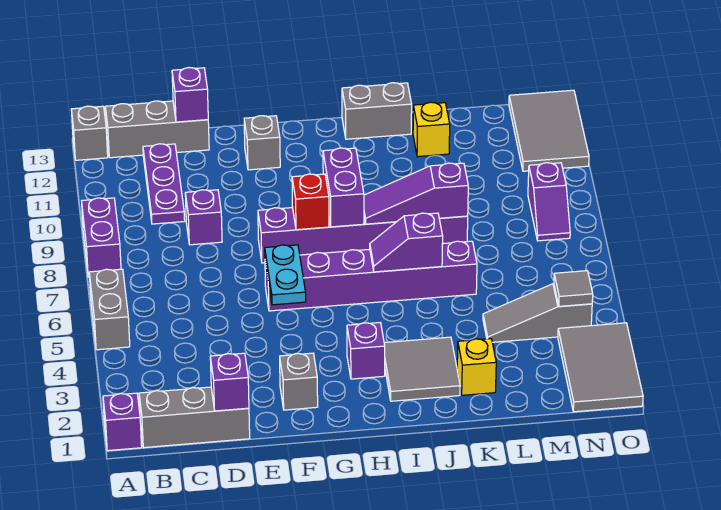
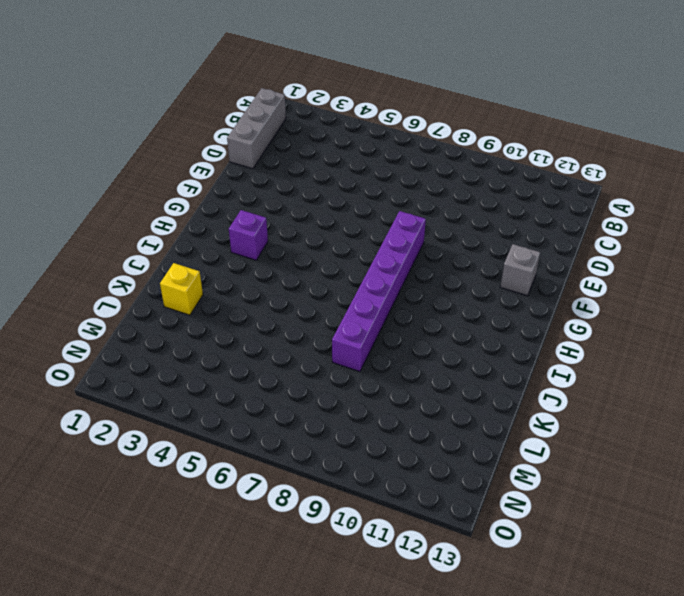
none -> purple 1x1 brick [103,393,142,451]
none -> grey 1x2 brick [89,269,130,350]
none -> purple 1x2 brick [82,198,121,277]

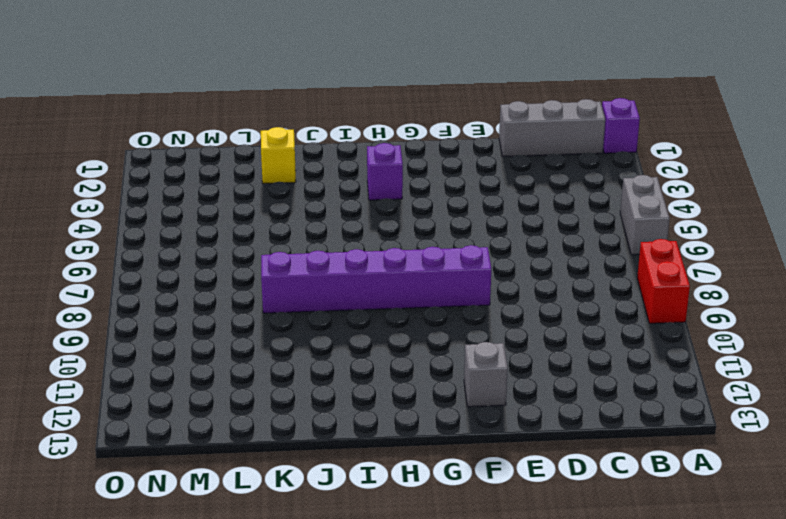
red 1x2 brick [637,239,690,323] -> purple 1x2 brick [82,198,121,277]
none -> grey 1x1 brick [71,106,108,160]
none -> grey 1x3 brick [105,101,209,158]
none -> purple 1x3 plate [143,144,185,224]

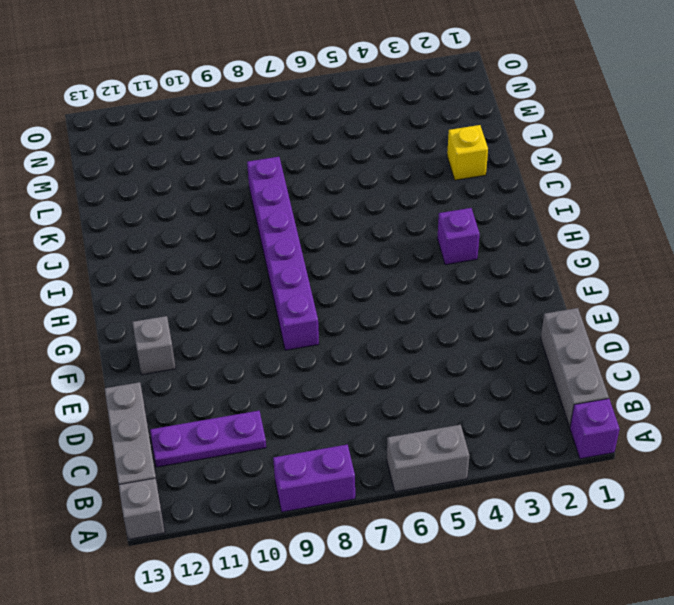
none -> purple 1x1 brick [185,190,222,245]
none -> grey 1x1 brick [280,353,318,410]
none -> purple 1x6 brick [265,241,477,311]

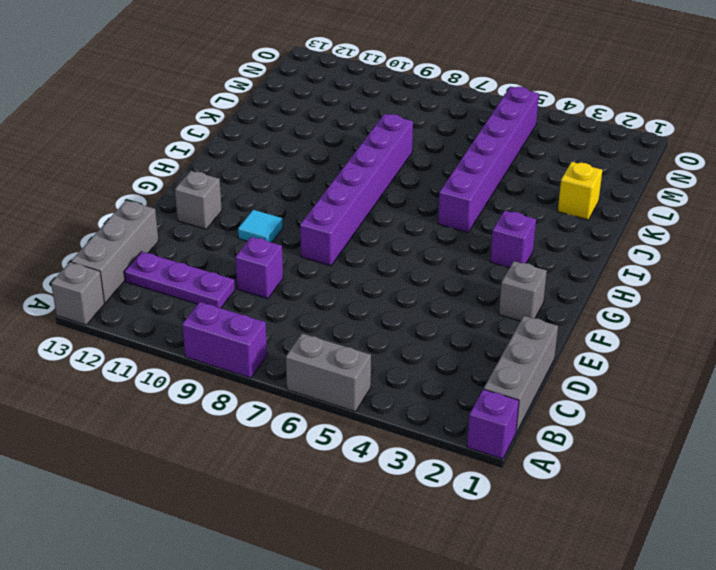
cyan 1x1 tile [238,210,283,243] -> none
purple 1x6 brick [438,87,539,232] -> purple 1x6 brick moved to [265,241,477,311]
none -> grey 2x2 tile [384,337,460,401]
none -> grey 1x2 brick [342,83,412,139]
none -> yellow 1x1 brick [413,102,450,157]

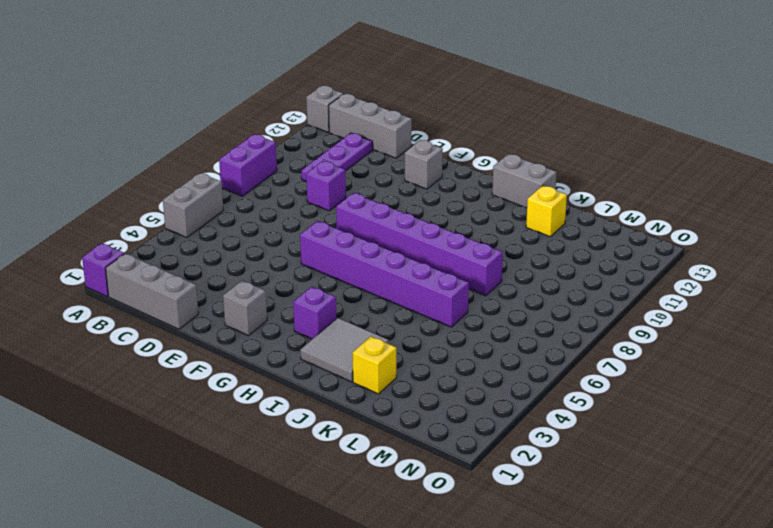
none -> grey 1x3 slope [483,284,592,342]
none -> grey 2x3 tile [558,323,643,412]
none -> purple 1x2 slope [528,163,570,241]

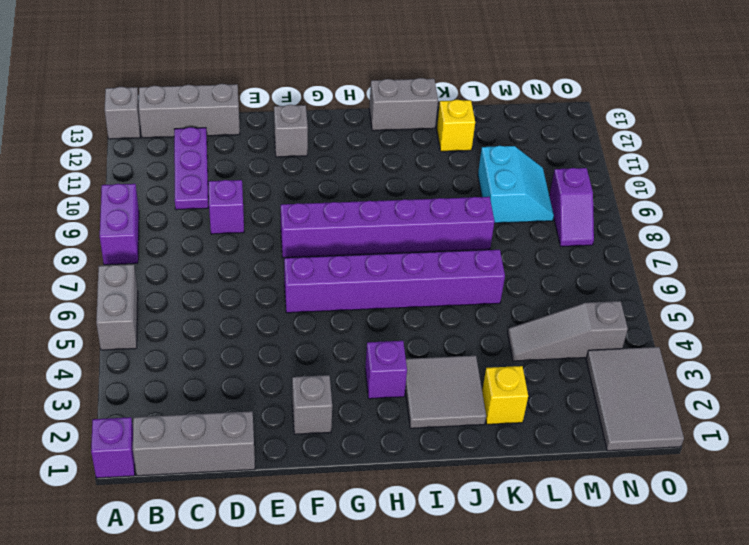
cyan 2x2 slope [478,146,554,223] -> none
none -> grey 2x3 tile [509,90,589,171]
none -> purple 1x1 brick [210,353,249,411]
none -> purple 1x1 brick [172,68,208,122]

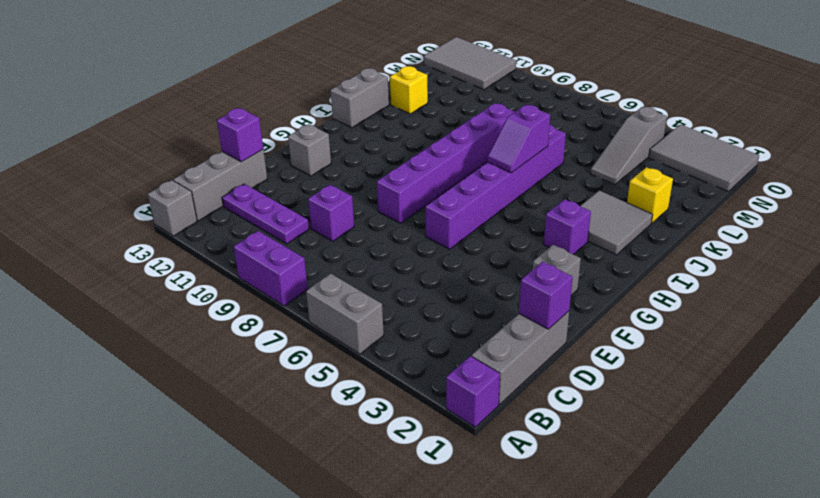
none -> purple 1x2 slope [528,163,570,241]
none -> cyan 1x2 plate [265,245,306,305]
none -> red 1x1 brick [292,174,329,230]

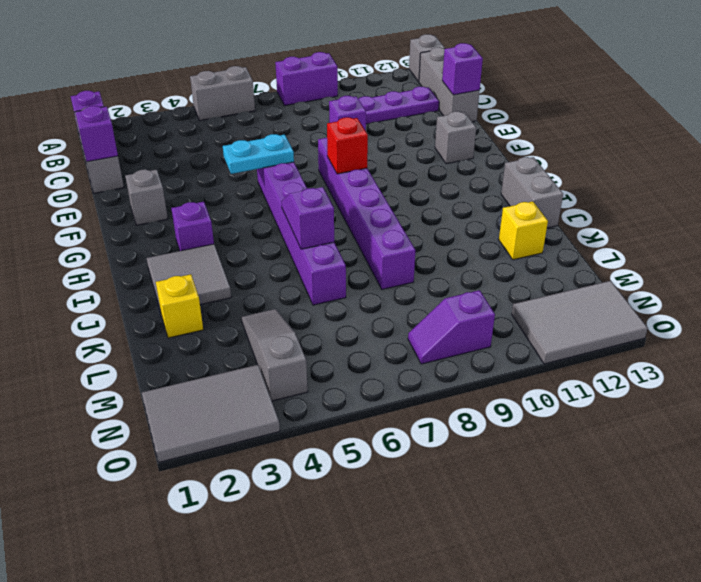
none -> purple 1x2 brick [323,148,364,227]
none -> purple 1x3 slope [364,163,468,224]
none -> grey 1x1 tile [554,271,593,306]

